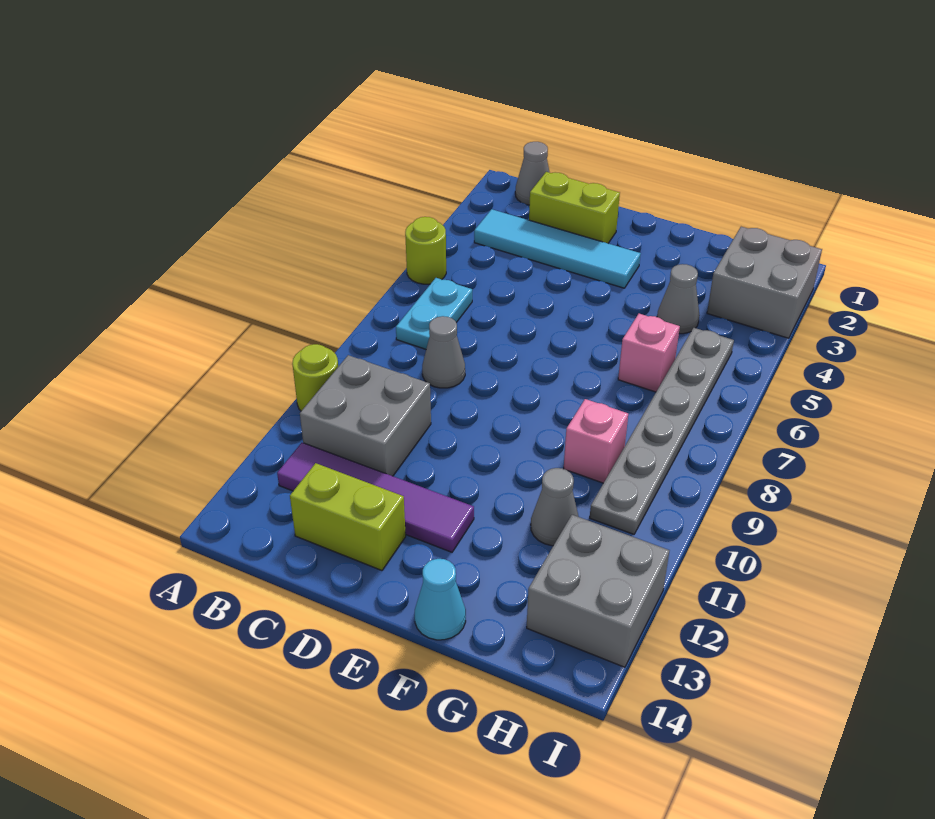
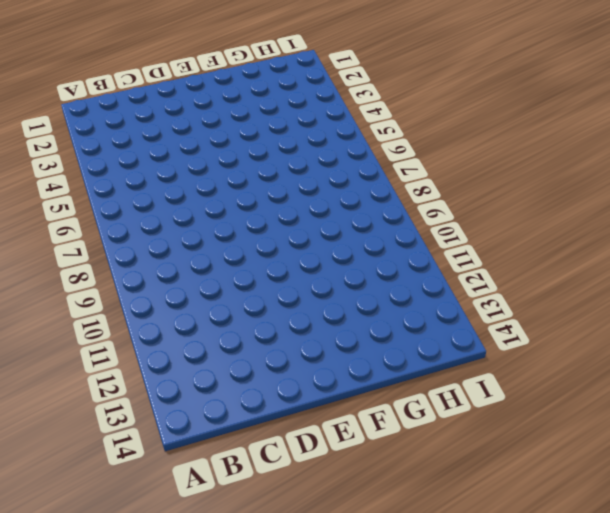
none -> lime 1x1 round brick [405,217,446,284]
none -> lime 1x1 round brick [292,344,338,411]
none -> grey 1x1 cone [515,142,550,205]

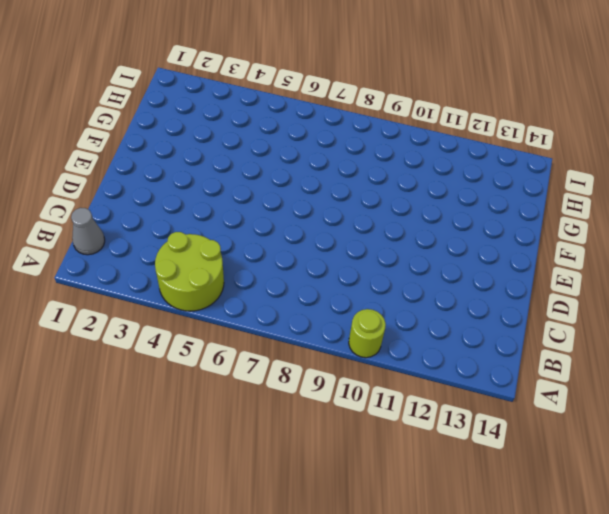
lime 2x2 round brick [155,232,224,311] -> lime 1x1 round brick [405,217,446,284]
none -> cyan 1x4 tile [474,209,641,288]
none -> cyan 1x2 plate [396,278,472,349]
none -> grey 2x2 brick [300,355,431,476]

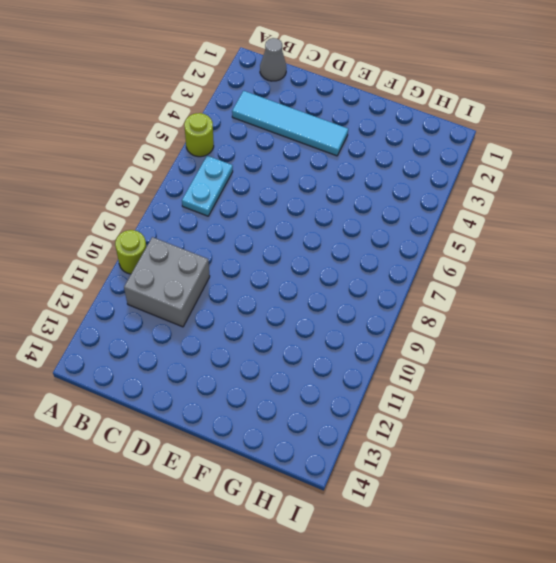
none -> purple 1x4 tile [277,443,474,552]
none -> lime 1x2 brick [529,172,620,243]
none -> grey 1x1 cone [422,316,465,388]

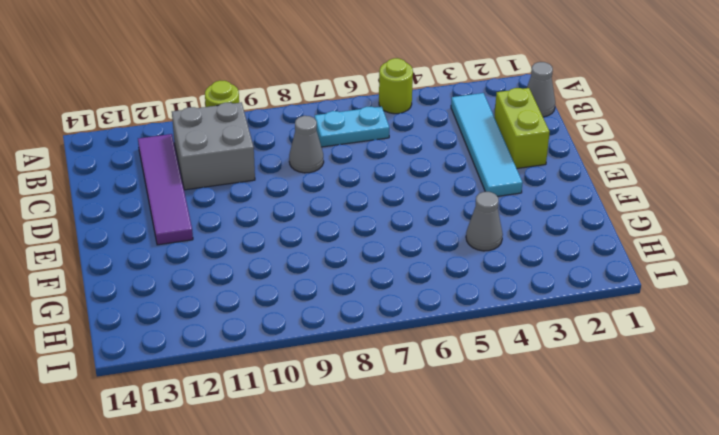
none -> lime 1x2 brick [290,463,406,571]
none -> cyan 1x1 cone [415,559,466,640]
none -> pink 1x1 brick [618,314,680,392]

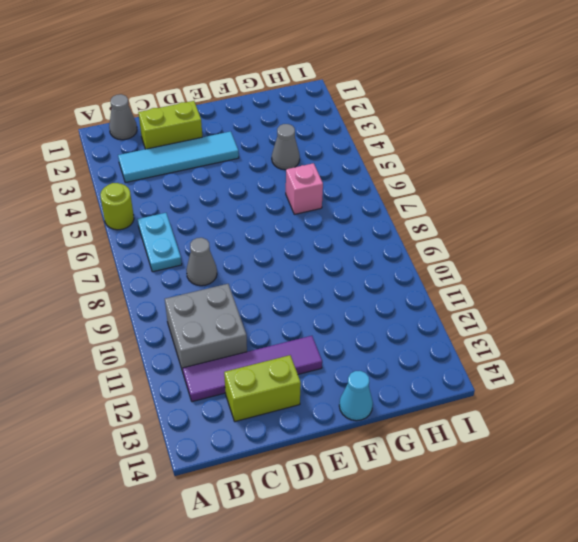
none -> lime 1x1 round brick [292,344,338,411]
none -> pink 1x1 brick [564,399,628,483]
none -> grey 1x1 cone [531,468,579,546]

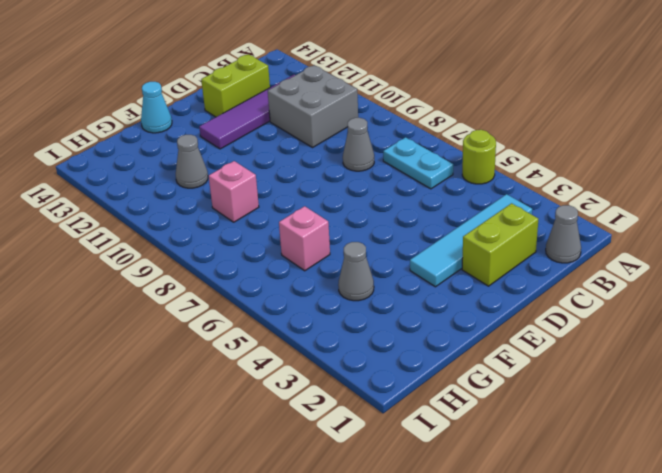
none -> lime 1x1 round brick [292,344,338,411]
none -> grey 2x2 brick [707,227,822,338]
none -> grey 1x6 plate [590,328,734,534]

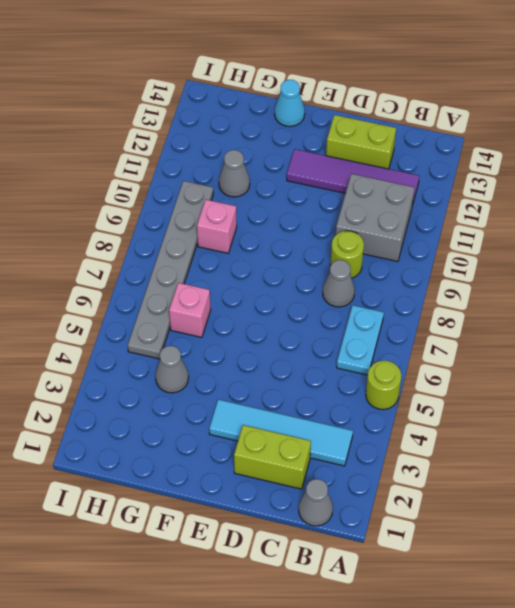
lime 1x1 round brick [330,231,364,278] -> lime 1x1 round brick moved to [292,344,338,411]
none -> grey 2x2 brick [707,227,822,338]
none -> grey 2x2 brick [527,515,670,667]

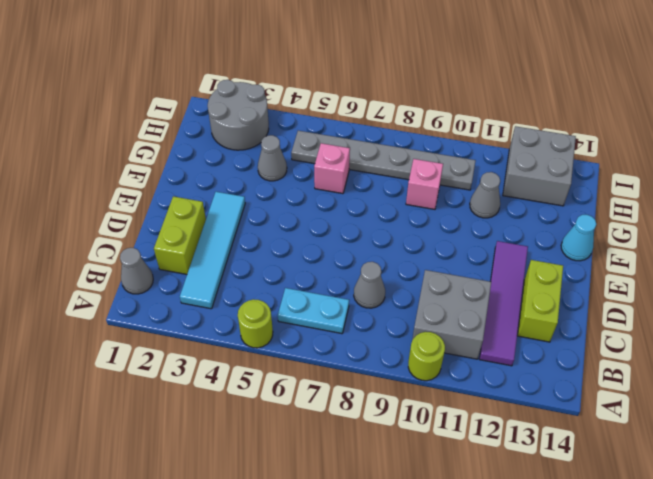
grey 2x2 round brick [208,80,269,150] -> grey 2x2 brick [707,227,822,338]

